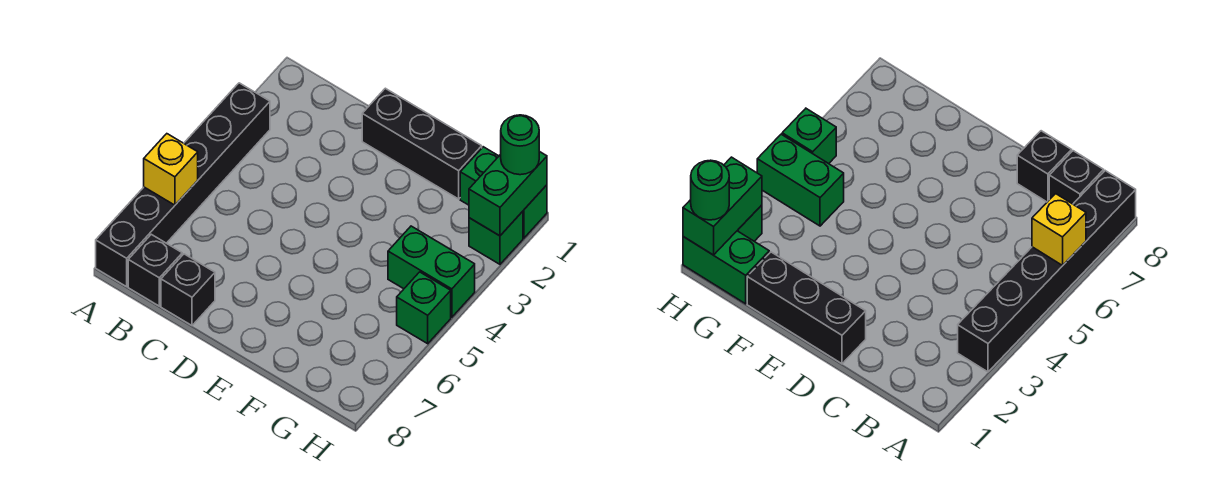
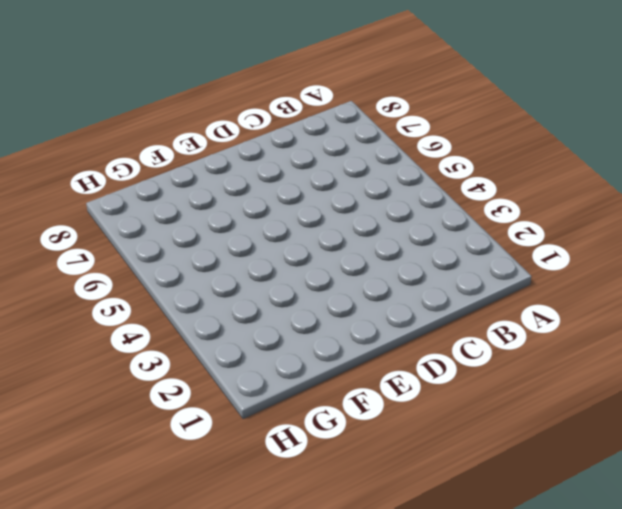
none -> black 1x6 brick [96,83,270,287]
none -> black 1x1 brick [128,234,182,306]

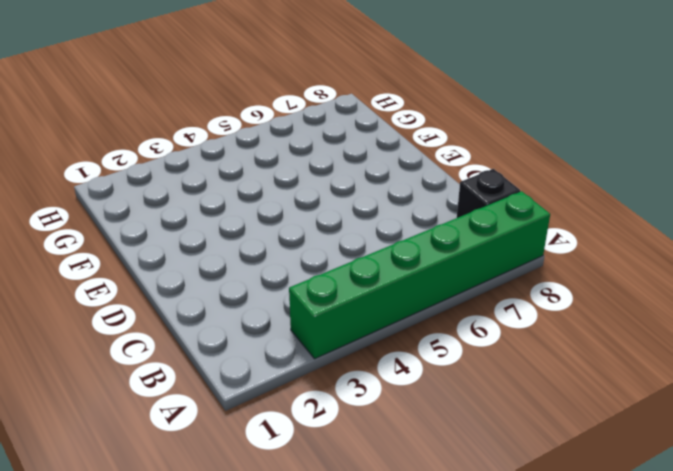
green 1x6 brick [289,191,550,359] -> black 1x6 brick [96,83,270,287]
none -> black 1x1 brick [161,254,215,325]
none -> black 1x3 brick [362,88,482,199]

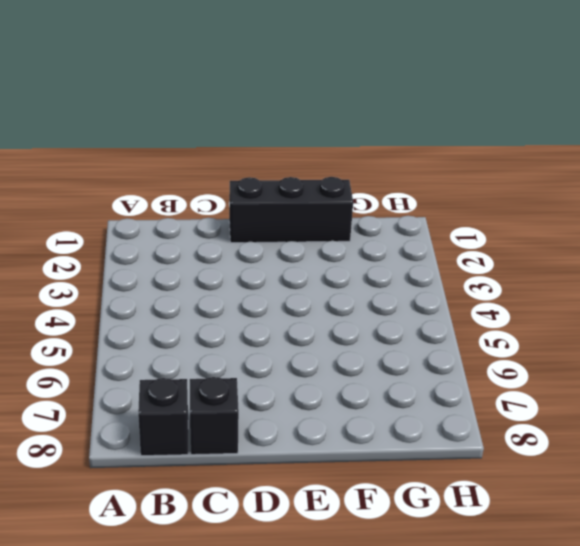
none -> black 1x6 brick [96,83,270,287]
none -> green 1x2 brick [460,147,547,238]

